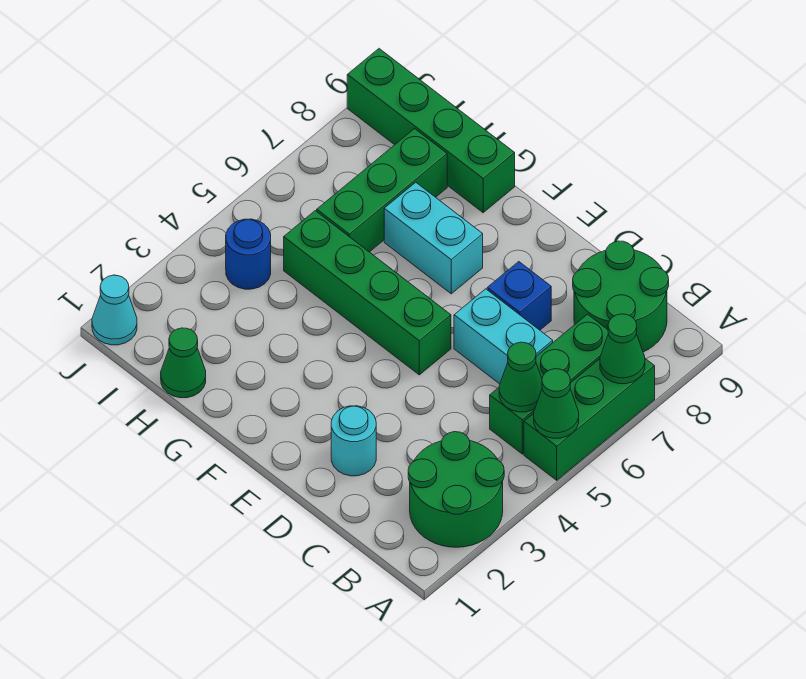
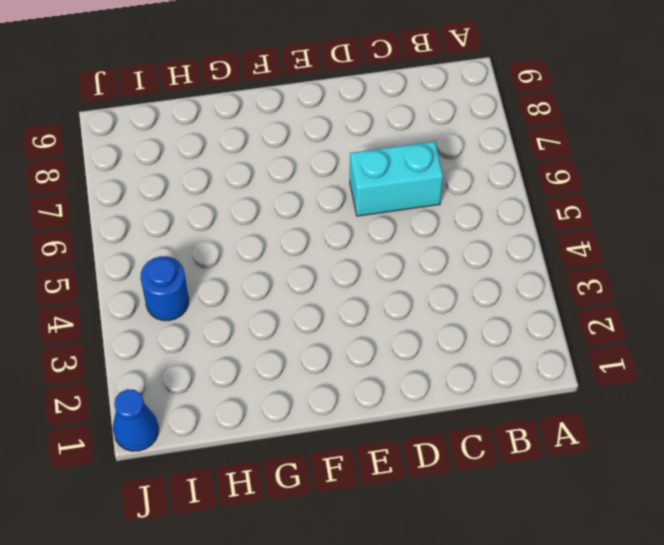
blue 1x1 cone [113,389,159,451] -> cyan 1x1 cone [92,275,137,345]
none -> green 2x2 round brick [408,432,504,547]
none -> green 1x3 brick [524,359,655,480]
none -> green 1x3 brick [490,314,608,454]

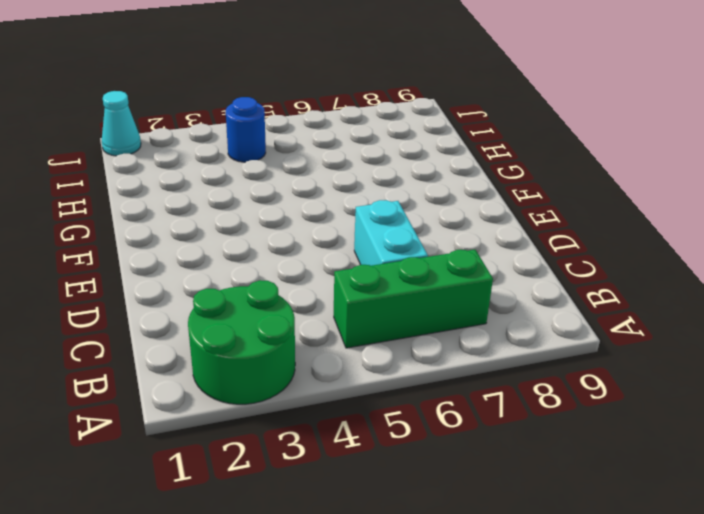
none -> green 1x3 brick [524,359,655,480]
none -> green 2x2 round brick [573,241,669,352]
none -> cyan 1x1 round brick [331,406,376,476]

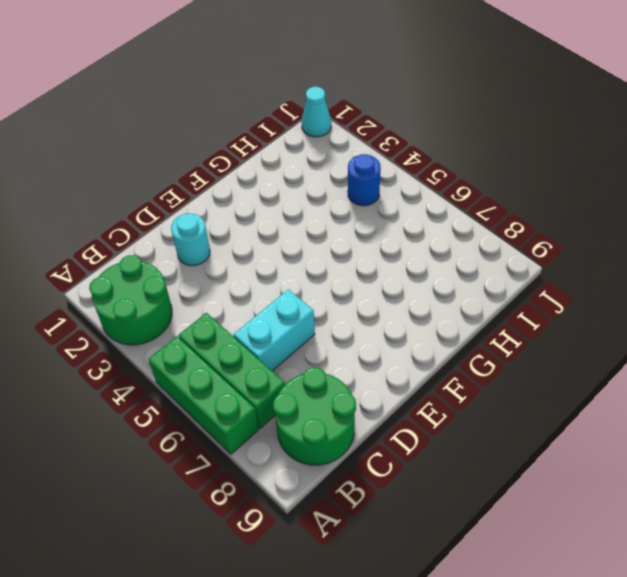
none -> blue 1x1 brick [487,262,551,330]
none -> green 1x4 brick [284,211,451,375]
none -> cyan 1x2 brick [384,182,483,294]

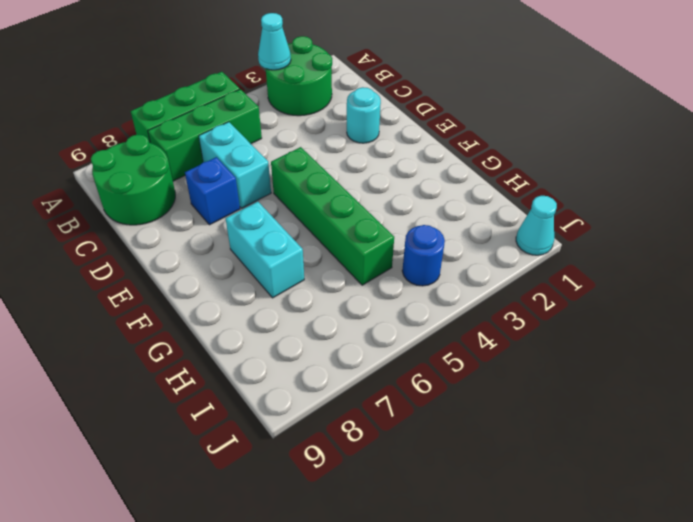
cyan 1x1 cone [258,13,291,70] -> none
none -> green 1x4 brick [347,49,515,213]
none -> green 1x1 cone [161,328,206,398]
none -> green 1x3 brick [317,129,447,252]

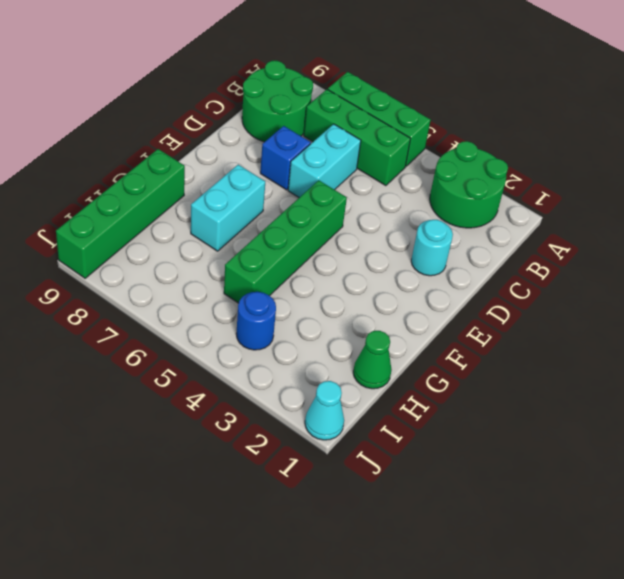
none -> green 1x3 brick [317,129,447,252]
none -> green 1x1 cone [534,369,579,438]
none -> green 1x1 cone [600,314,645,384]

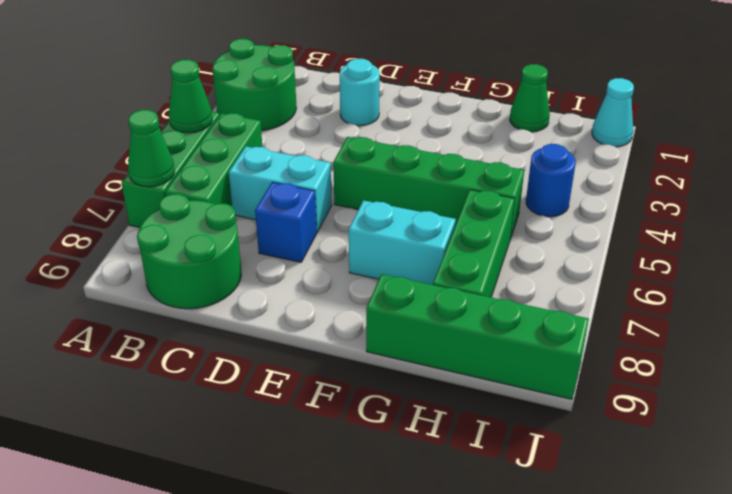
none -> green 1x1 cone [499,342,542,412]

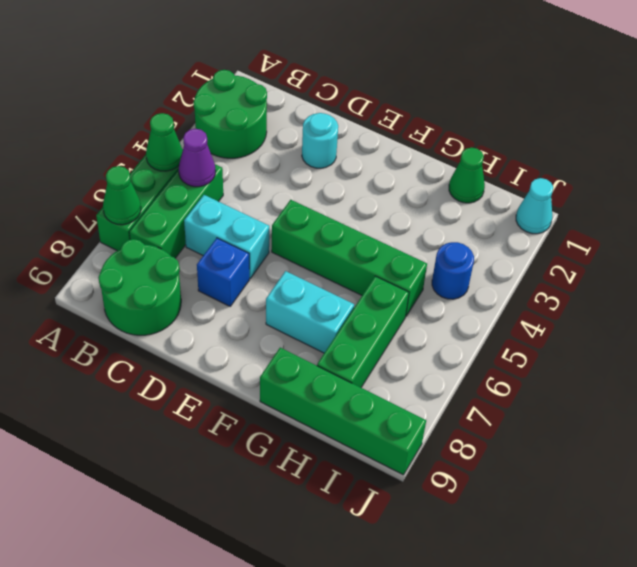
purple 1x1 cone [179,129,216,187] -> green 1x1 cone [499,342,542,412]

